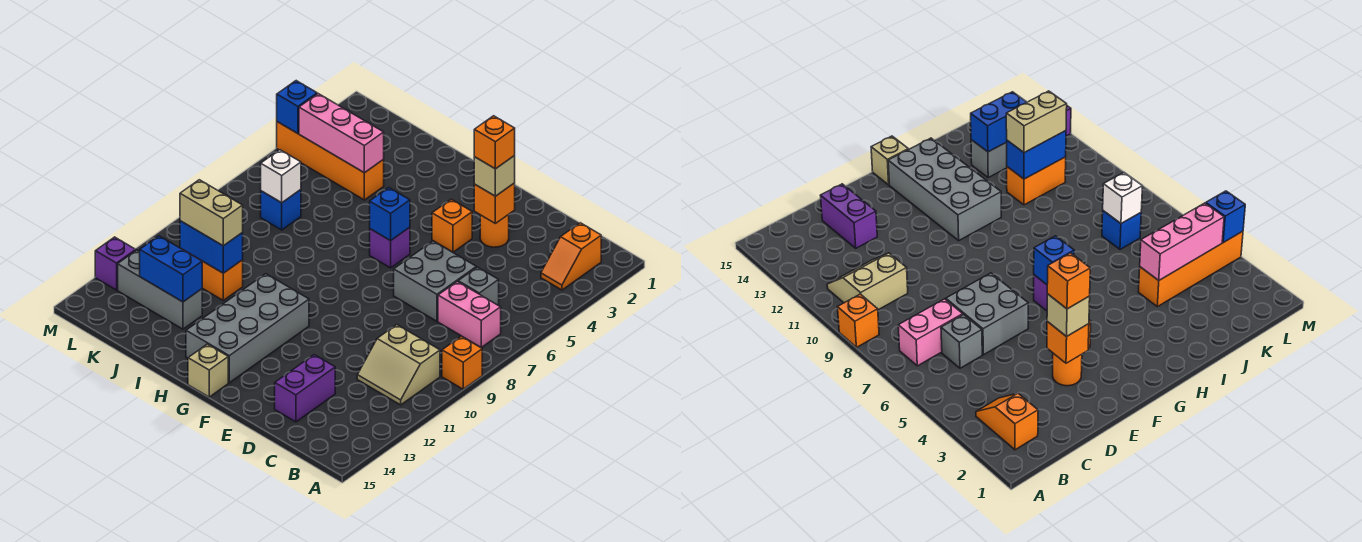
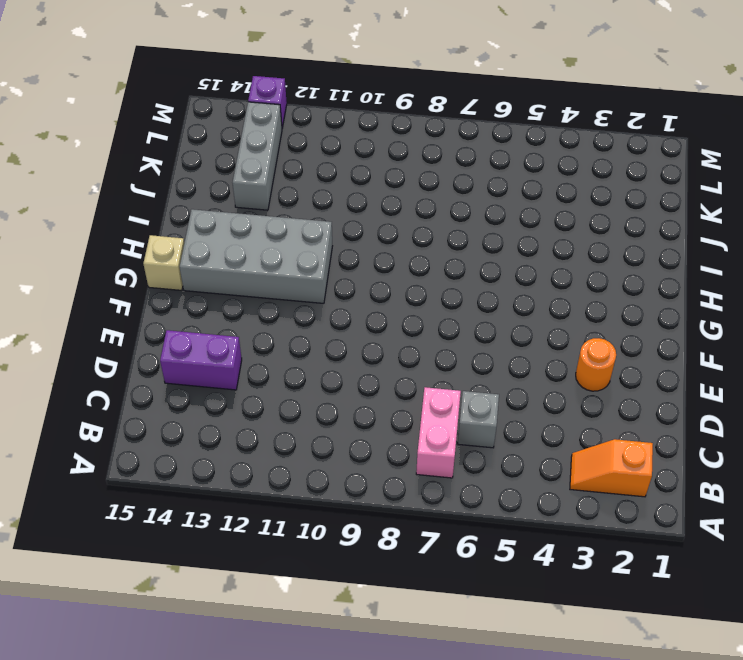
none -> orange 1x1 brick [442,336,482,389]
none -> tan 2x2 slope [357,325,440,405]
none -> grey 2x2 brick [394,241,476,321]

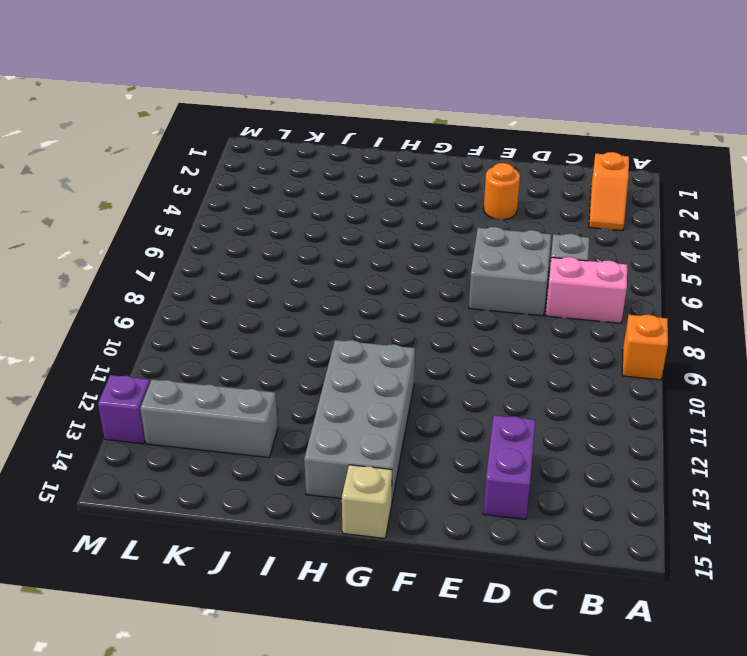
none -> tan 2x2 slope [357,325,440,405]
none -> orange 1x1 brick [432,199,472,252]
none -> purple 1x1 brick [370,227,410,268]

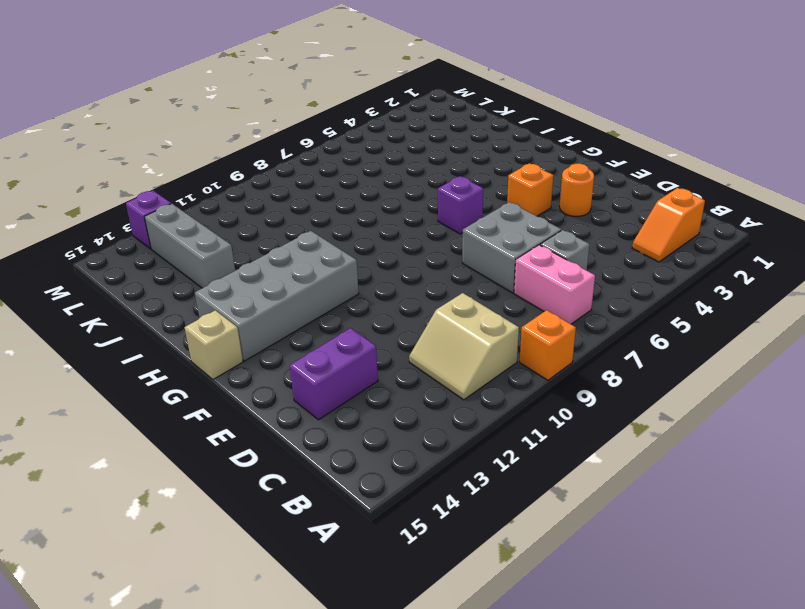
none -> orange 1x4 brick [277,122,384,200]
none -> orange 1x2 brick [194,256,243,300]
none -> blue 1x1 brick [261,190,301,230]

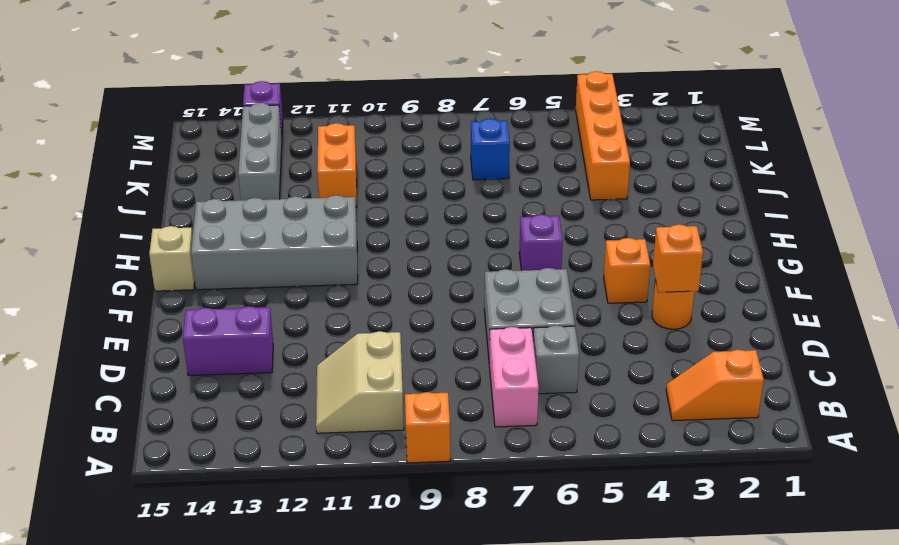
none -> blue 1x1 brick [370,188,410,241]
none -> pink 1x3 brick [299,94,384,173]
none -> blue 1x2 brick [180,221,243,273]

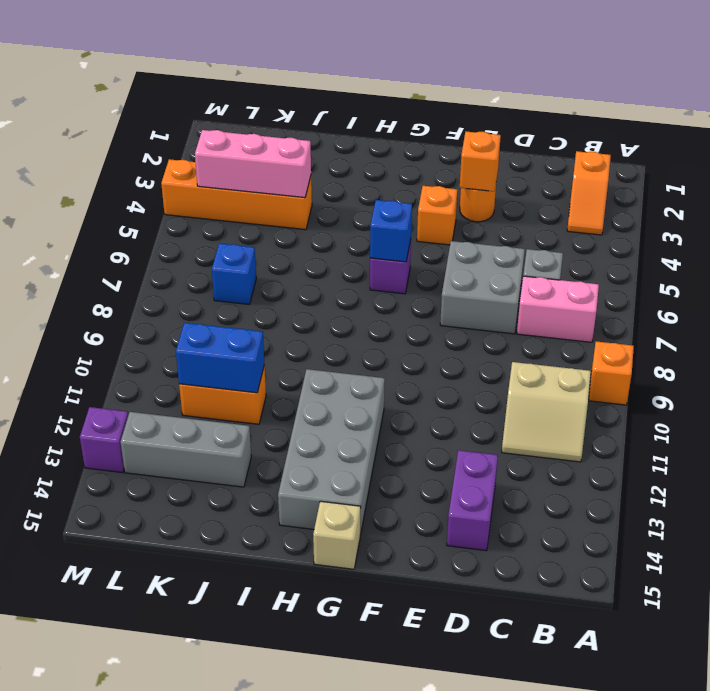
none -> blue 1x2 brick [140,236,202,302]
none -> white 1x1 brick [261,150,301,203]
none -> blue 1x1 brick [277,81,317,134]

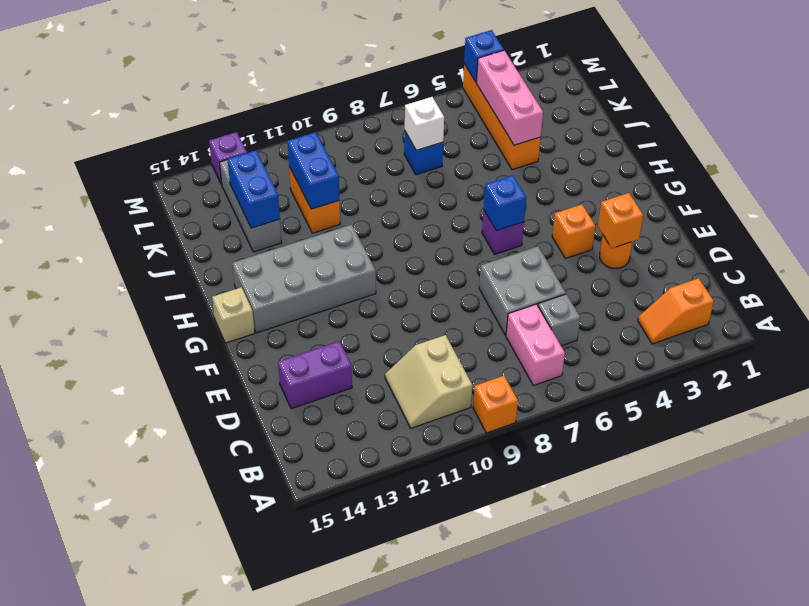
none -> tan 1x1 brick [474,156,515,196]
none -> tan 1x2 brick [180,180,243,246]
none -> orange 1x1 brick [474,116,515,169]

